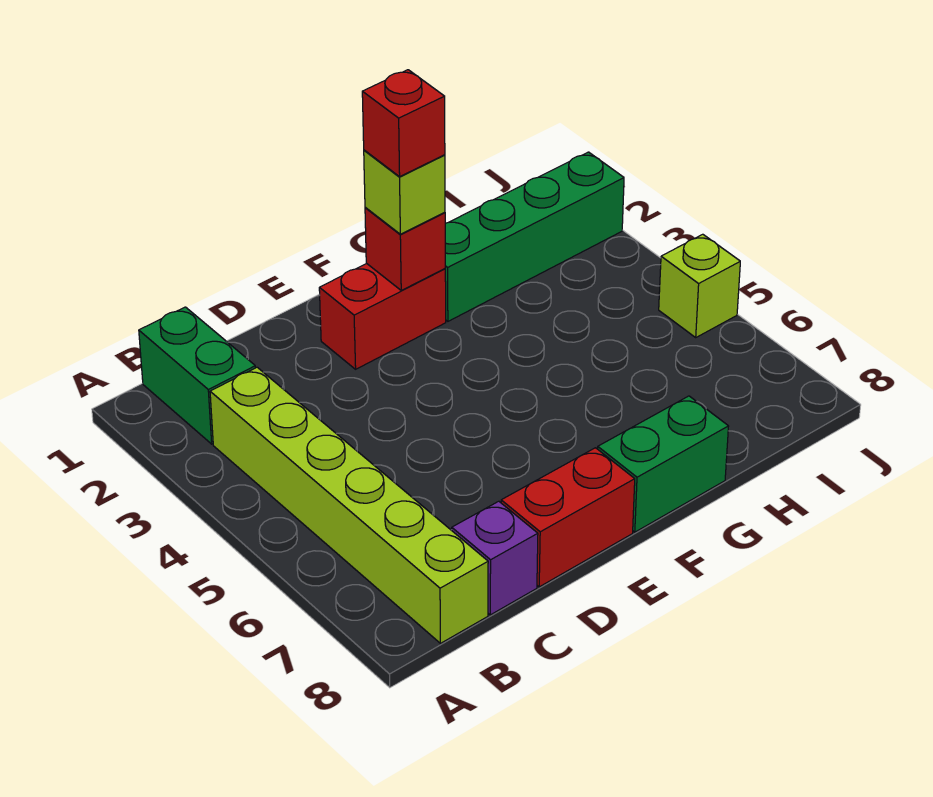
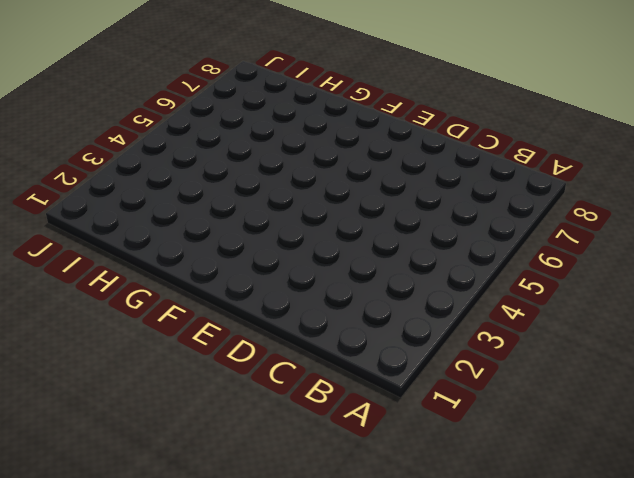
none -> green 1x2 brick [139,307,255,444]
none -> lime 1x6 brick [210,367,488,643]

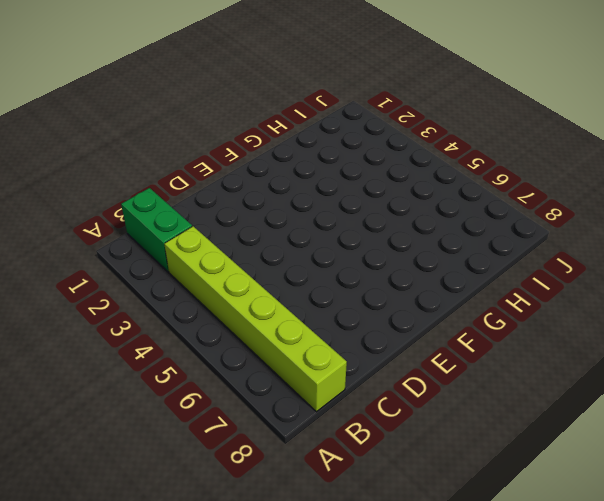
none -> purple 1x1 brick [452,501,538,615]
none -> red 1x2 brick [501,448,635,587]

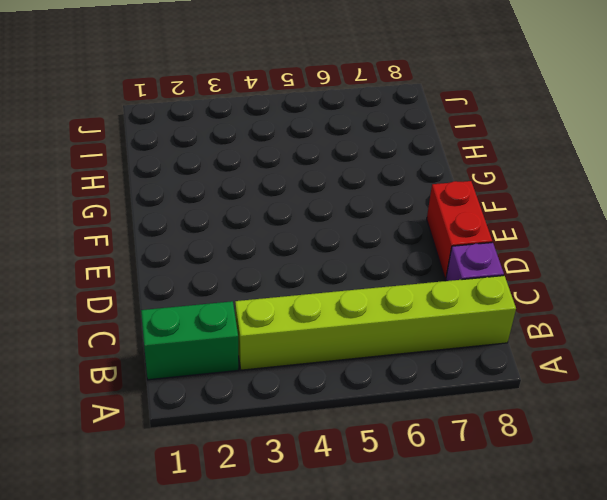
none -> red 1x2 brick [319,264,446,369]
none -> green 1x2 brick [598,396,729,532]

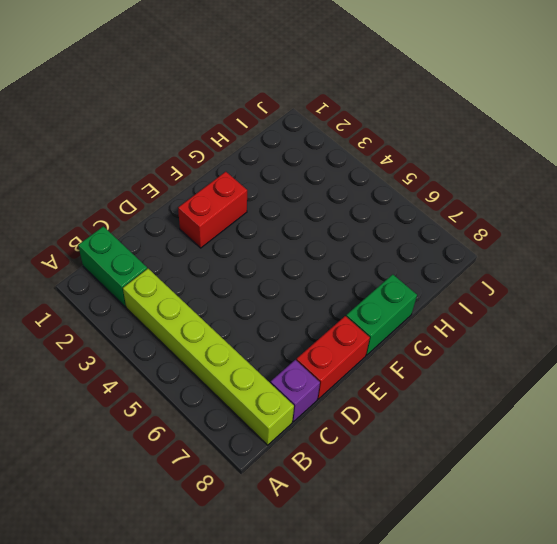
none -> green 1x4 brick [445,152,624,321]
none -> lime 1x1 brick [659,234,740,337]

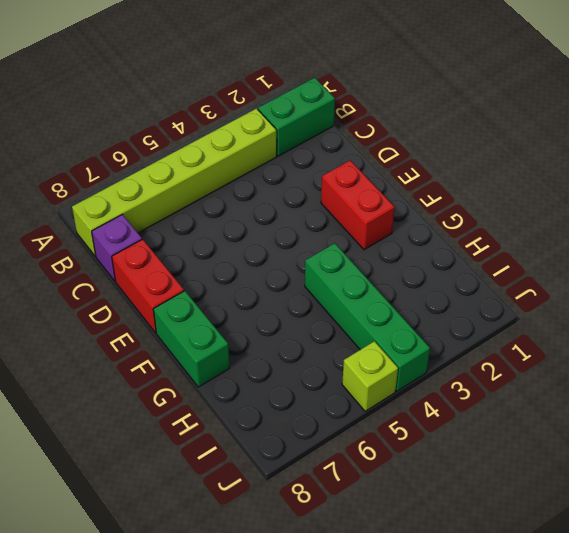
green 1x4 brick [305,243,430,391] -> green 1x4 brick moved to [445,152,624,321]
none -> red 1x1 brick [365,208,445,290]
none -> lime 1x1 brick [364,150,445,234]

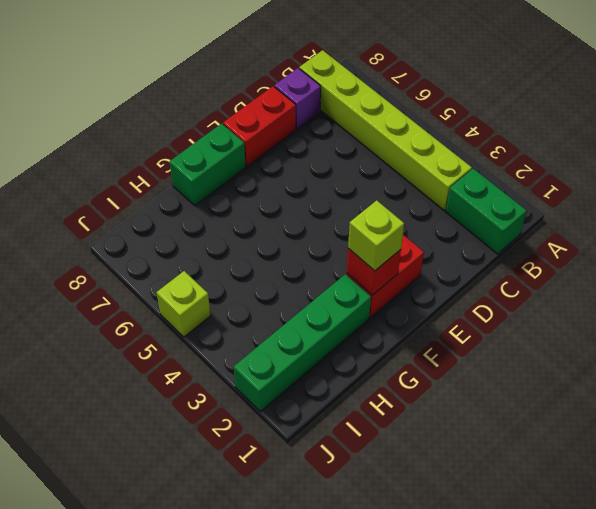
none -> red 1x1 brick [362,70,445,177]

